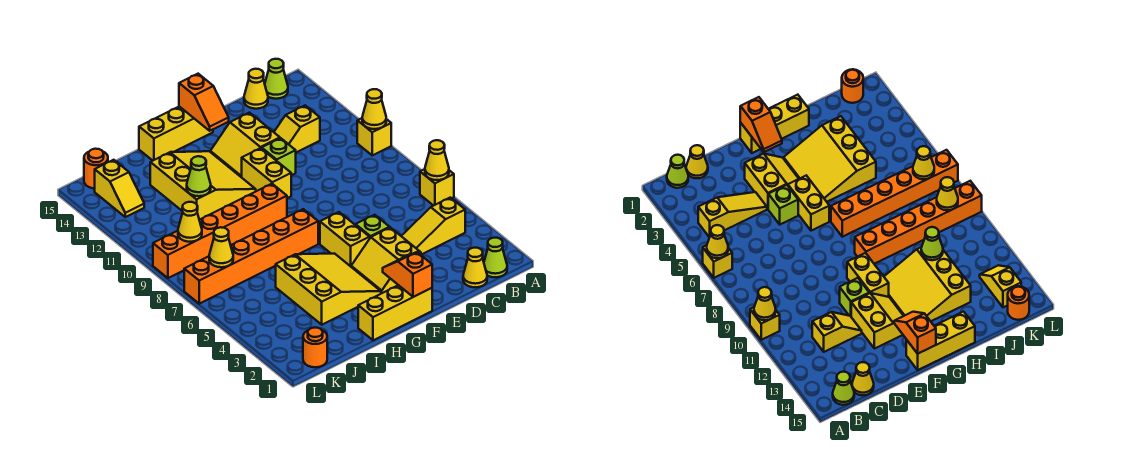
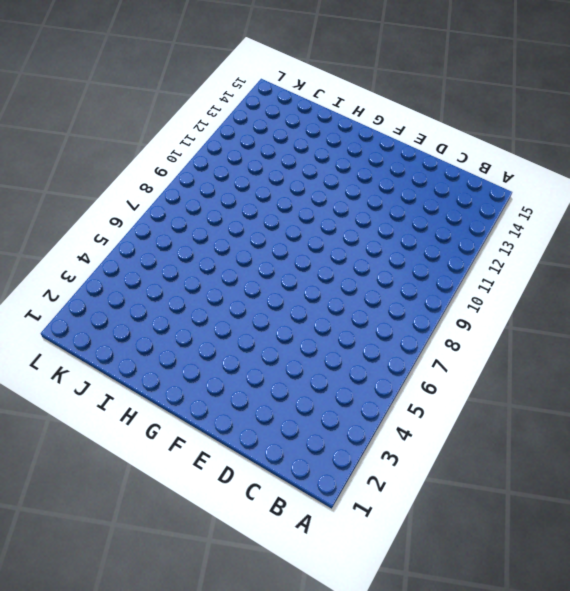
none -> yellow 1x1 brick [420,169,454,206]
none -> yellow 1x1 brick [357,118,391,155]
none -> lime 1x1 cone [484,238,507,277]
none -> yellow 1x3 slope [402,198,465,255]

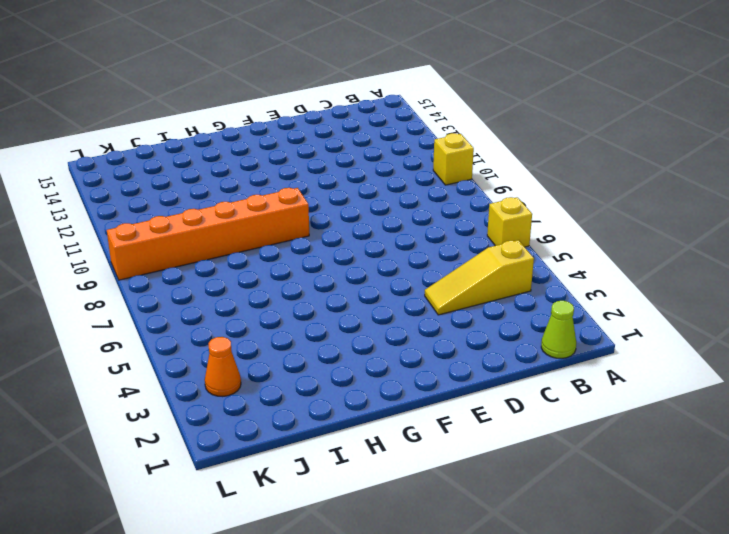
orange 1x1 cone [205,337,241,397] -> none
none -> lime 1x1 cone [265,59,288,99]
none -> yellow 1x1 cone [463,248,487,287]
none -> yellow 1x2 slope [274,106,320,152]
none -> yellow 1x1 cone [244,69,268,109]

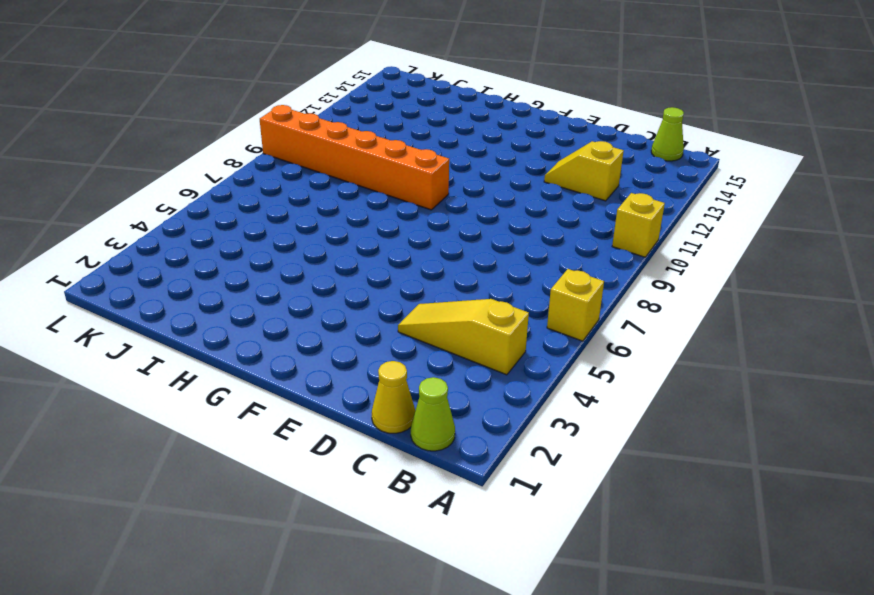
none -> yellow 1x1 cone [244,69,268,109]
none -> yellow 2x2 slope [351,227,421,294]
none -> lime 1x1 brick [356,215,390,238]
none -> lime 1x1 brick [262,138,296,175]

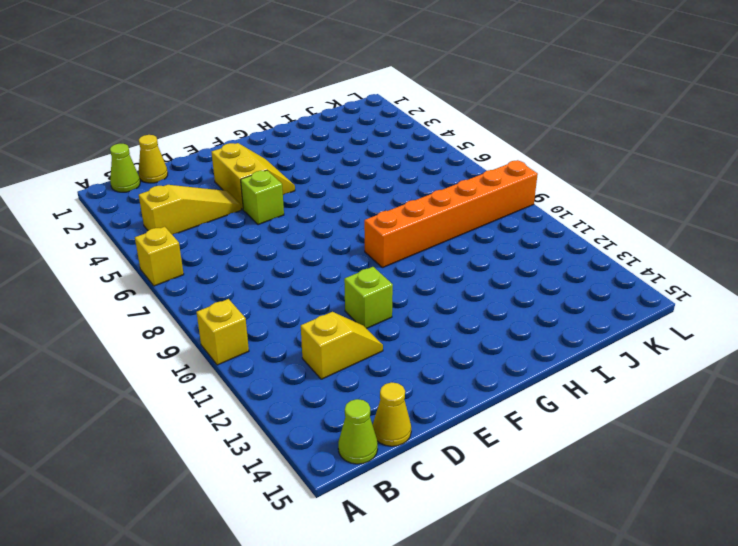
none -> yellow 2x2 slope [210,113,280,177]
none -> yellow 1x3 brick [358,285,432,340]
none -> yellow 1x2 brick [320,212,370,266]
none -> yellow 1x2 brick [242,148,291,198]

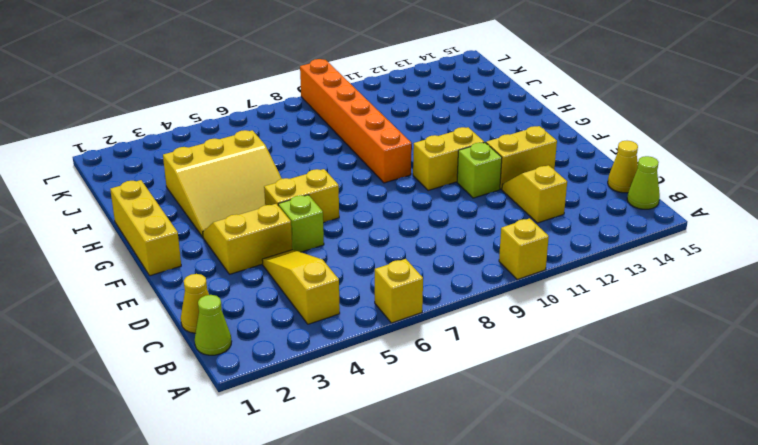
none -> yellow 1x3 brick [139,107,213,161]
none -> orange 1x6 brick [184,209,318,304]
none -> yellow 3x3 slope [150,151,256,220]
none -> orange 1x1 round brick [303,328,327,367]

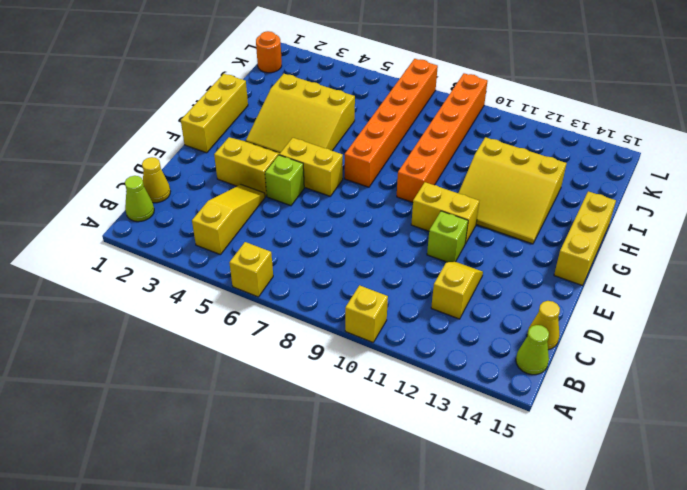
none -> yellow 2x2 slope [210,113,280,177]
none -> yellow 1x2 slope [95,160,144,217]
none -> orange 1x1 round brick [84,149,108,188]
none -> yellow 1x1 cone [425,140,449,180]

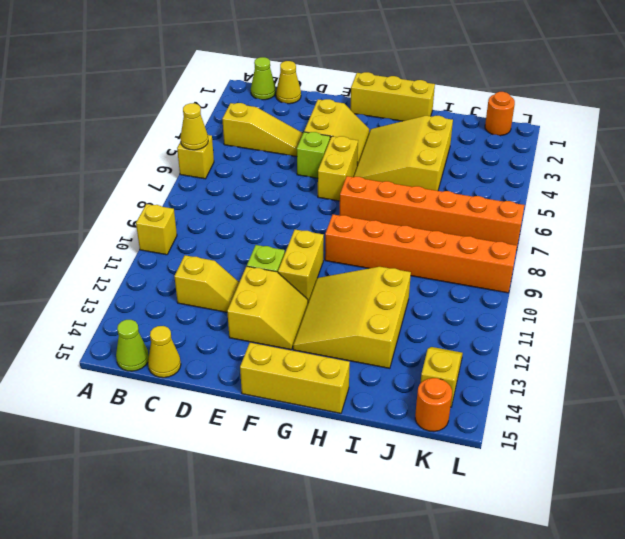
none -> yellow 1x1 cone [362,89,386,129]
none -> orange 1x2 slope [383,252,432,297]
none -> orange 1x2 slope [179,74,229,131]
none -> lime 1x1 cone [187,156,211,196]

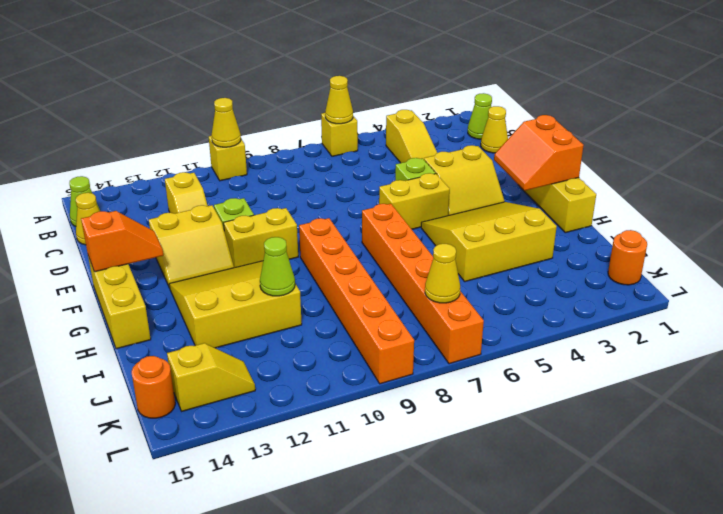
orange 2x2 slope [494,115,584,191] -> orange 1x2 slope [383,252,432,297]
none -> yellow 1x1 cone [178,202,202,242]

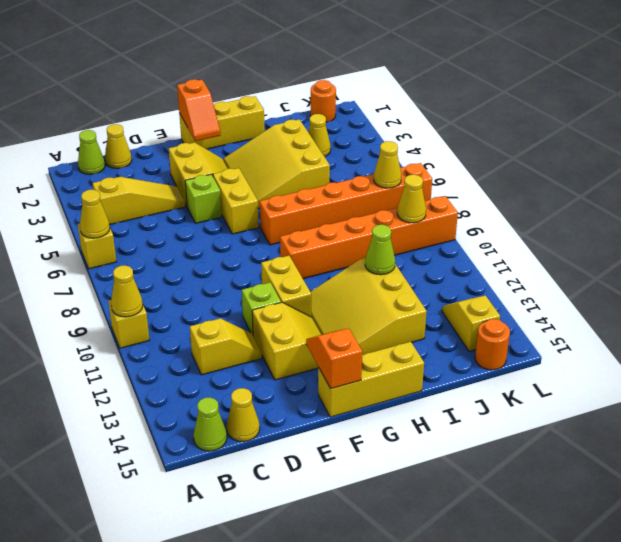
yellow 1x1 cone [308,114,331,156] -> none

